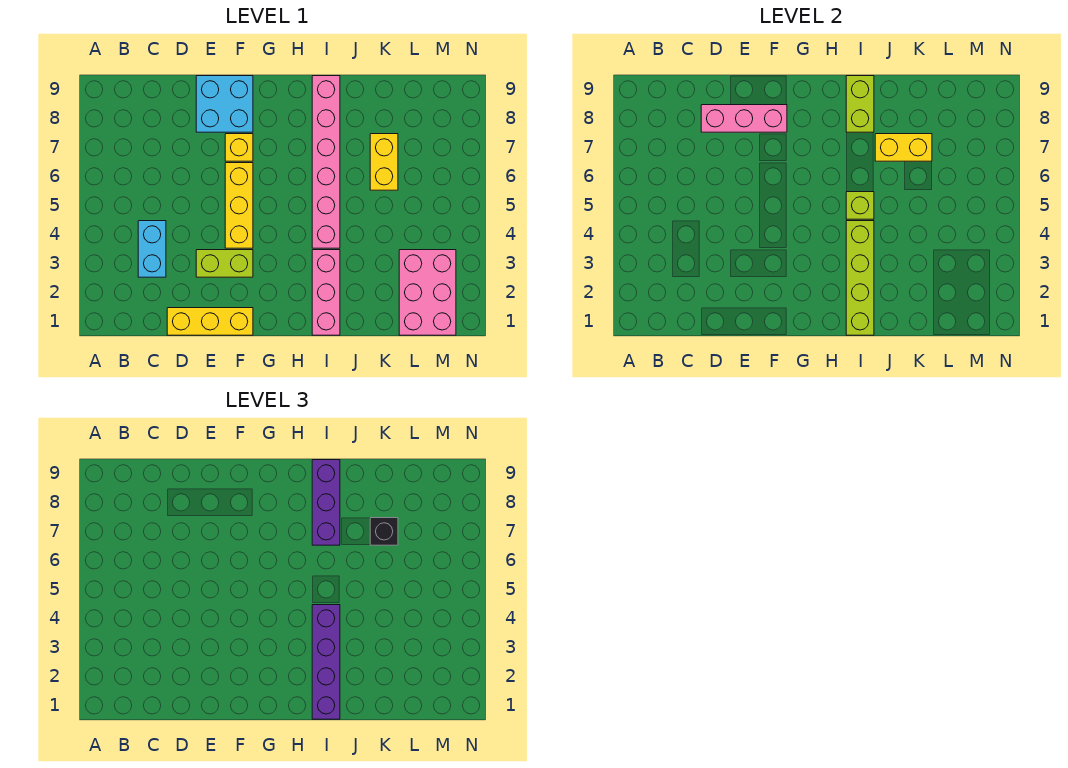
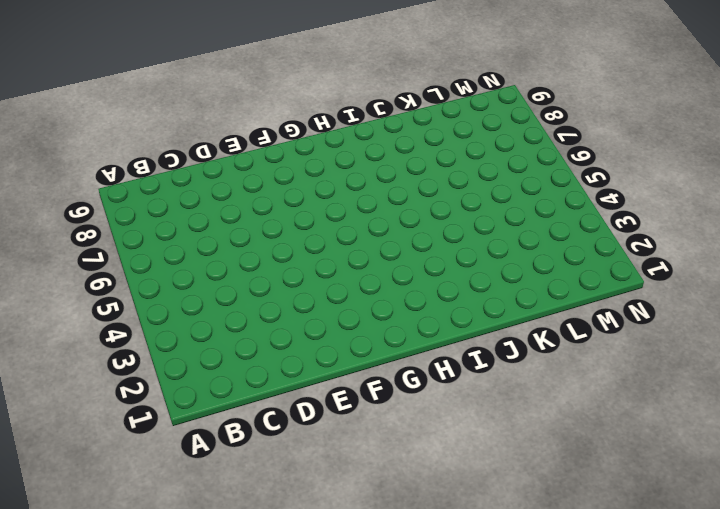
none -> cyan 1x2 brick [138,221,166,277]
none -> yellow 1x3 brick [167,308,253,335]
none -> lime 1x2 brick [196,250,253,277]

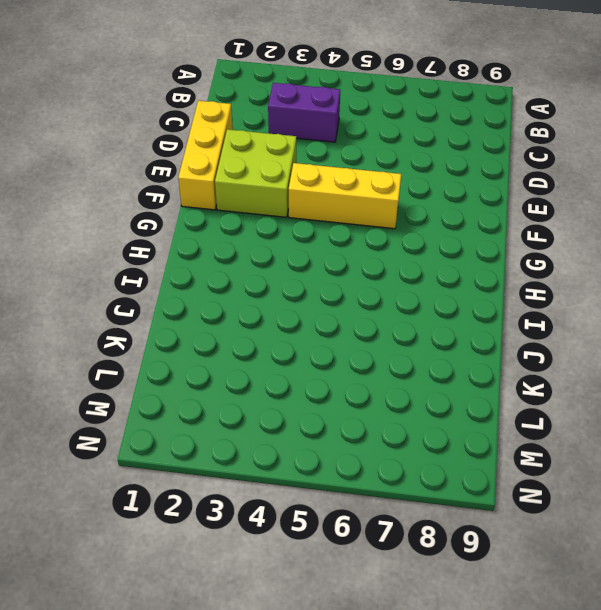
purple 1x2 brick [268,83,340,142] -> cyan 1x2 brick [138,221,166,277]
lime 2x2 brick [215,129,296,217] -> lime 1x2 brick [196,250,253,277]
none -> cyan 2x2 brick [196,76,253,132]
none -> yellow 1x1 brick [225,134,253,161]
none -> pink 1x3 brick [312,250,340,335]

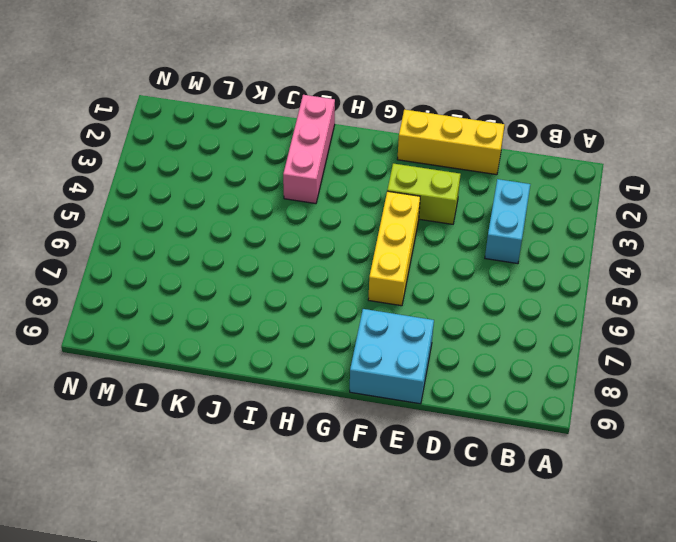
none -> yellow 1x1 brick [225,134,253,161]
none -> pink 1x6 brick [312,76,340,248]
none -> yellow 1x2 brick [370,134,398,190]

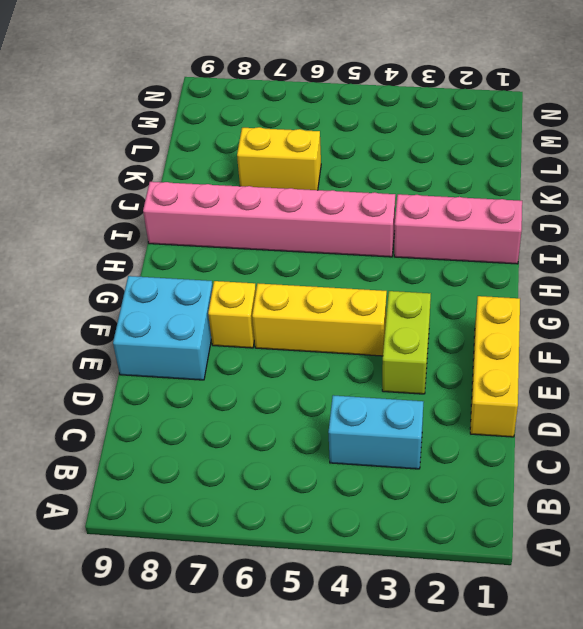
none -> pink 2x3 brick [399,250,456,335]
none -> pink 1x3 brick [701,105,787,132]
none -> lime 1x4 brick [846,221,874,335]

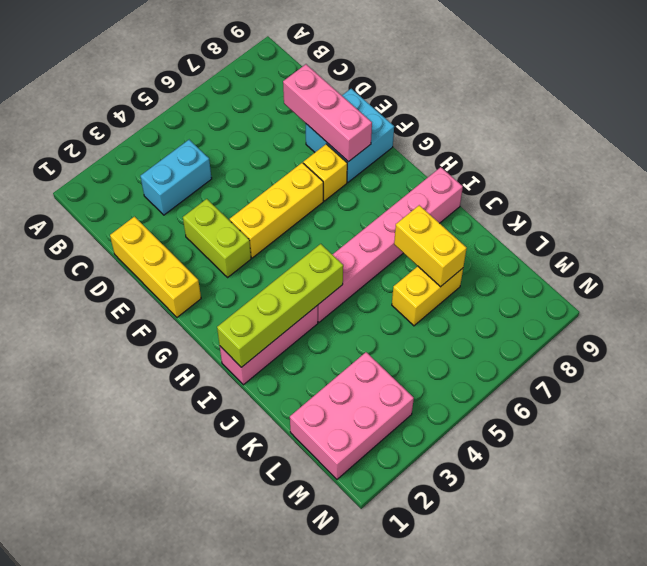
none -> lime 1x1 brick [846,192,874,219]
none -> lime 1x2 brick [846,76,874,132]
none -> purple 1x4 brick [312,605,340,719]

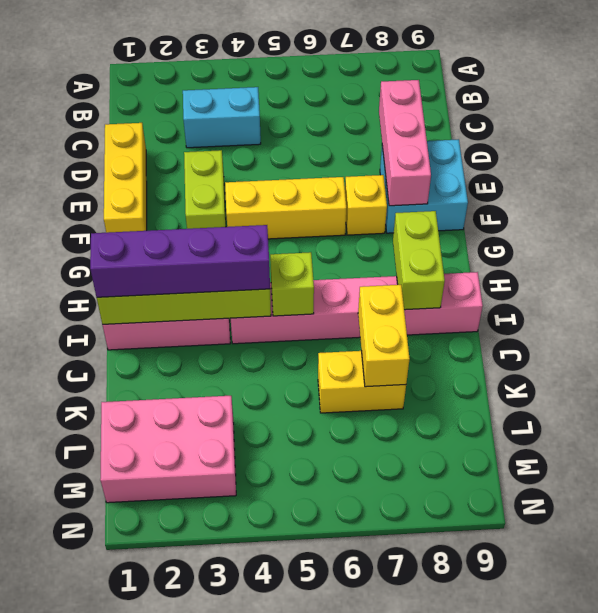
lime 1x2 brick [393,211,445,310] -> lime 1x2 brick turned to [846,76,874,132]
none -> purple 1x3 brick [312,460,340,545]
none -> black 1x1 brick [370,518,398,545]

